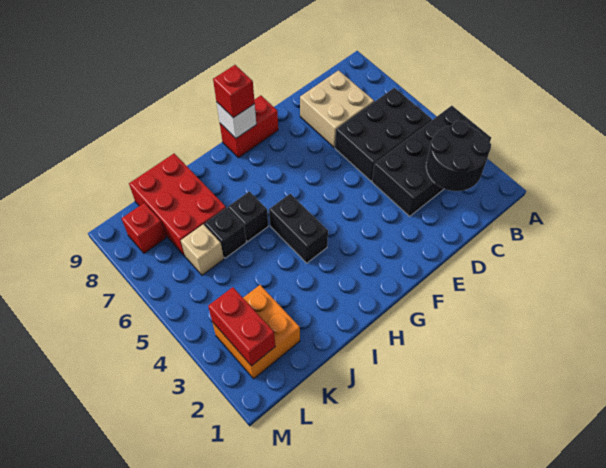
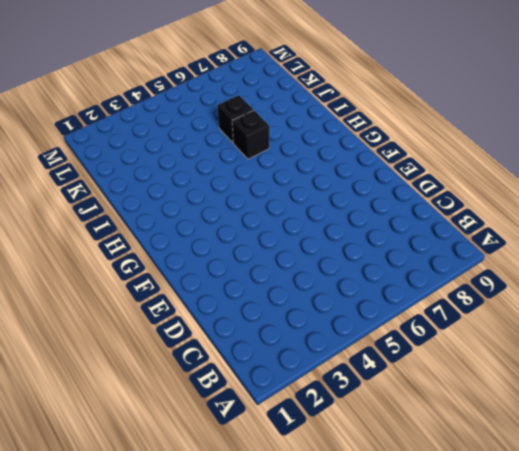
none -> black 2x4 brick [372,106,491,216]
none -> black 2x3 brick [335,88,432,181]
none -> tan 2x2 brick [300,70,374,147]

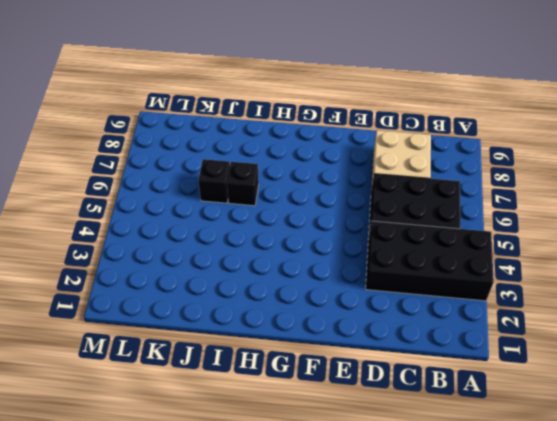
none -> red 1x2 brick [220,96,278,158]
none -> black 1x2 brick [269,194,328,263]
none -> red 2x3 brick [129,154,226,256]

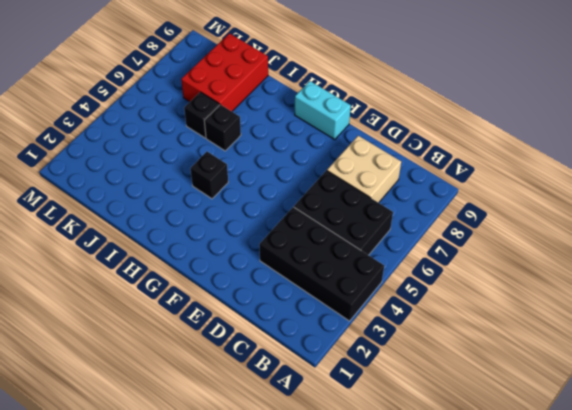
cyan 1x2 brick [295,81,351,140] -> red 1x2 brick [220,96,278,158]
black 1x1 brick [190,152,228,199] -> black 1x2 brick [269,194,328,263]
none -> orange 2x2 brick [212,285,300,379]
none -> tan 1x1 brick [181,224,224,275]
none -> red 1x1 brick [122,203,166,253]

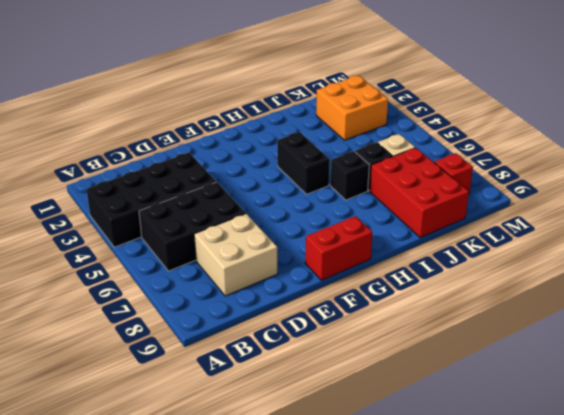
none -> black 2x2 round brick [426,120,491,191]
none -> white 1x1 brick [217,103,256,138]
none -> red 1x2 brick [208,287,275,366]

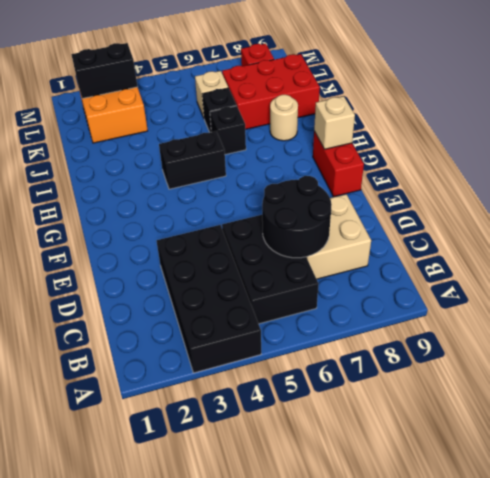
black 2x2 round brick [262,176,332,258] -> black 2x2 round brick moved to [426,120,491,191]
tan 1x1 brick [314,96,355,149] -> white 1x1 brick [217,103,256,138]
tan 1x1 round brick [270,95,298,141] -> none
black 1x2 brick [71,43,138,99] -> red 1x2 brick [208,287,275,366]
none -> red 1x1 brick [213,65,255,118]

